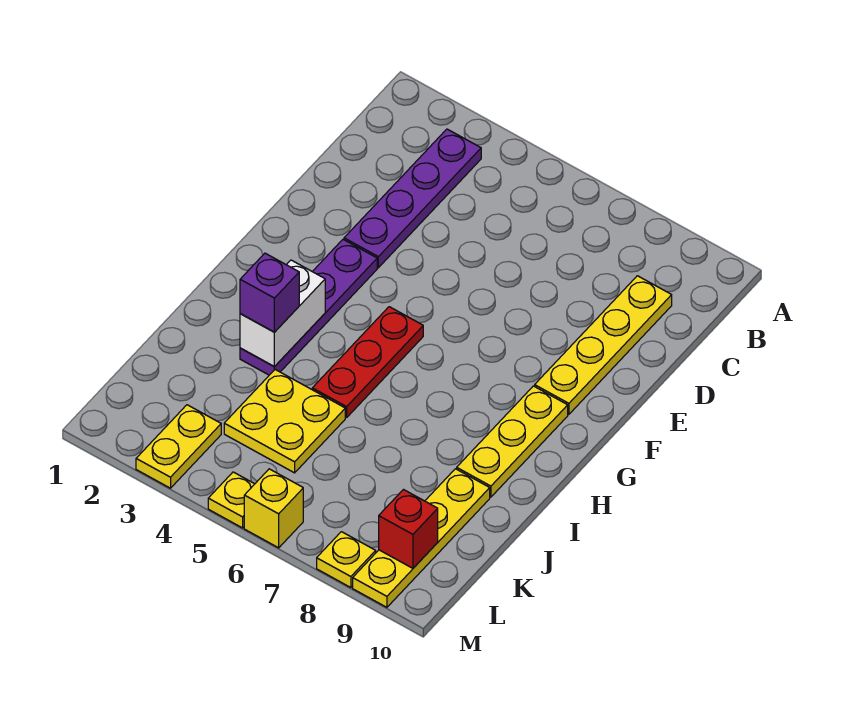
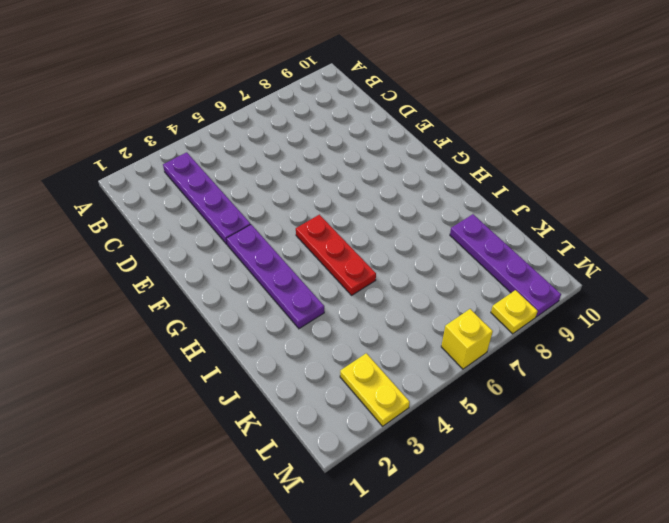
purple 1x4 plate [450,214,561,317] -> yellow 1x4 plate [353,469,490,607]
none -> yellow 1x4 plate [535,276,672,414]
none -> yellow 1x3 plate [457,386,568,497]
none -> yellow 2x2 plate [224,370,345,473]

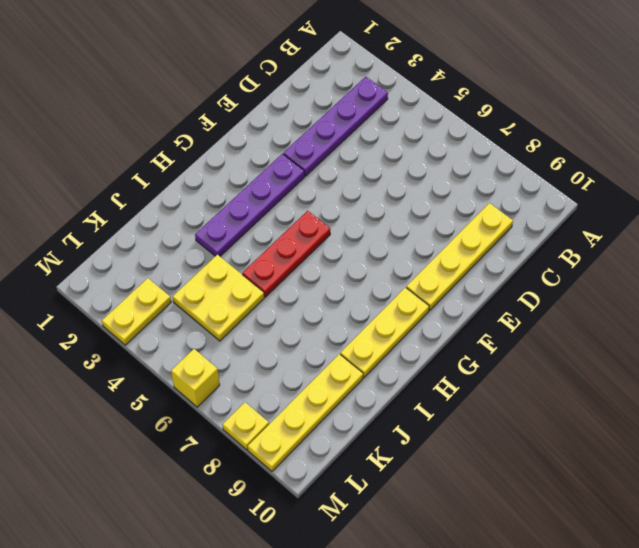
none -> yellow 1x1 plate [208,472,254,528]
none -> white 1x2 brick [240,260,325,367]
none -> red 1x1 brick [379,490,438,568]

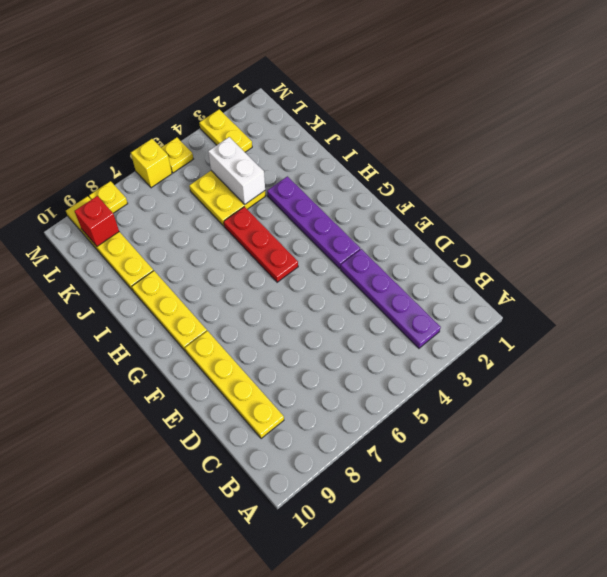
white 1x2 brick [208,137,265,204] -> white 1x2 brick moved to [240,260,325,367]
none -> purple 1x1 brick [240,253,299,332]

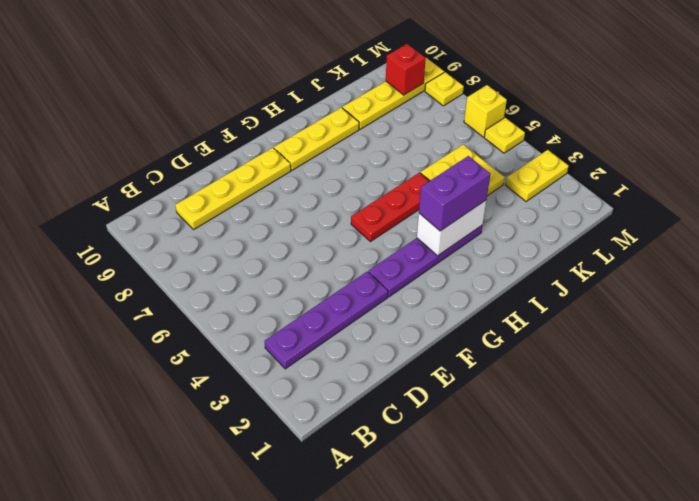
purple 1x2 brick [419,156,490,231] -> purple 1x1 brick [240,253,299,332]

